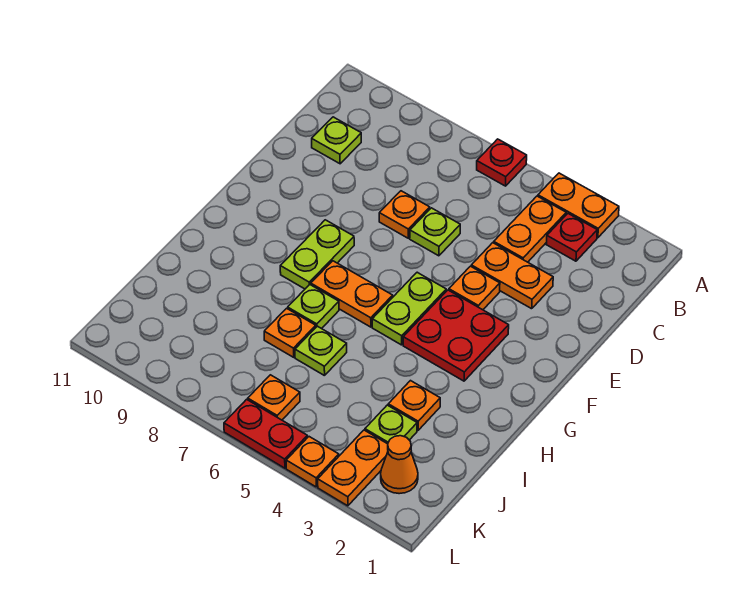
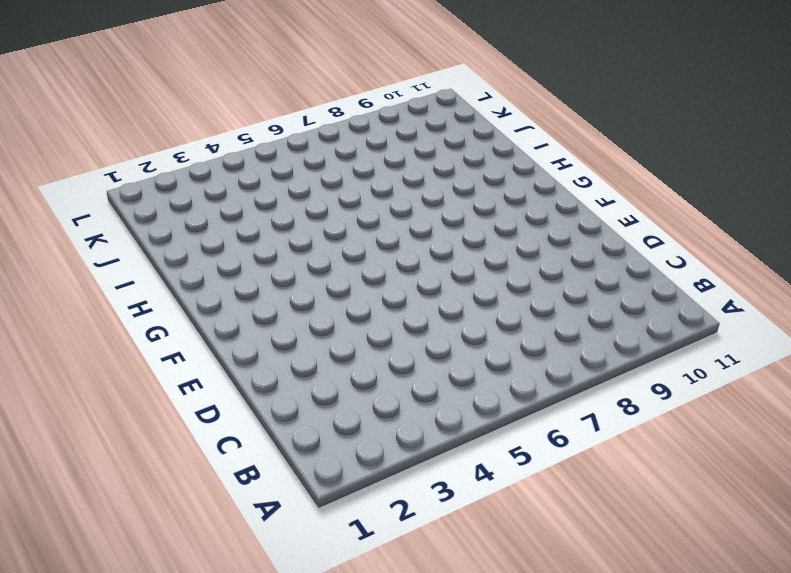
none -> orange 1x2 plate [538,173,619,238]
none -> red 1x1 plate [477,139,527,186]
none -> red 1x1 plate [546,214,597,261]

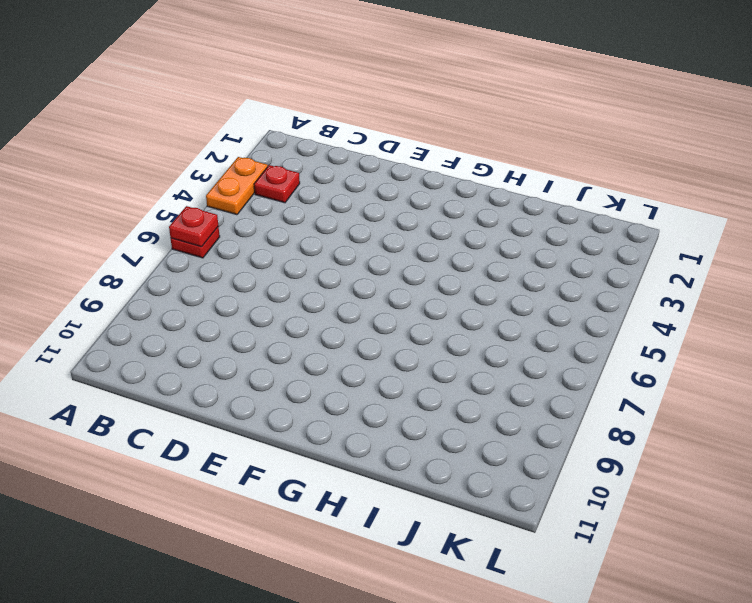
red 1x1 plate [169,206,218,247] -> none
none -> orange 1x2 plate [494,196,566,262]
none -> lime 1x1 plate [312,117,361,164]
none -> orange 1x2 plate [471,243,553,309]

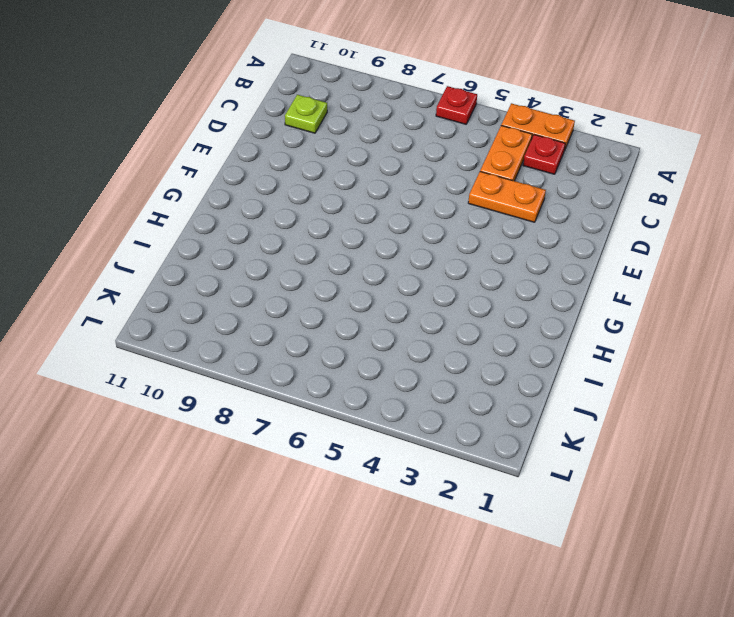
none -> lime 1x1 plate [410,208,460,256]
none -> orange 1x1 plate [379,191,430,238]
none -> orange 1x1 plate [449,266,500,310]

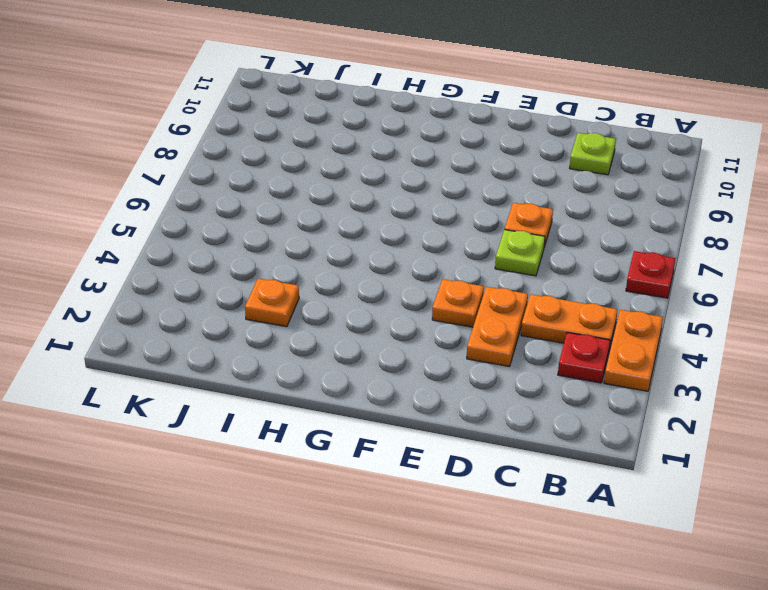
none -> red 2x2 plate [403,290,509,381]
none -> lime 1x2 plate [372,272,446,345]
none -> lime 1x2 plate [280,220,354,289]

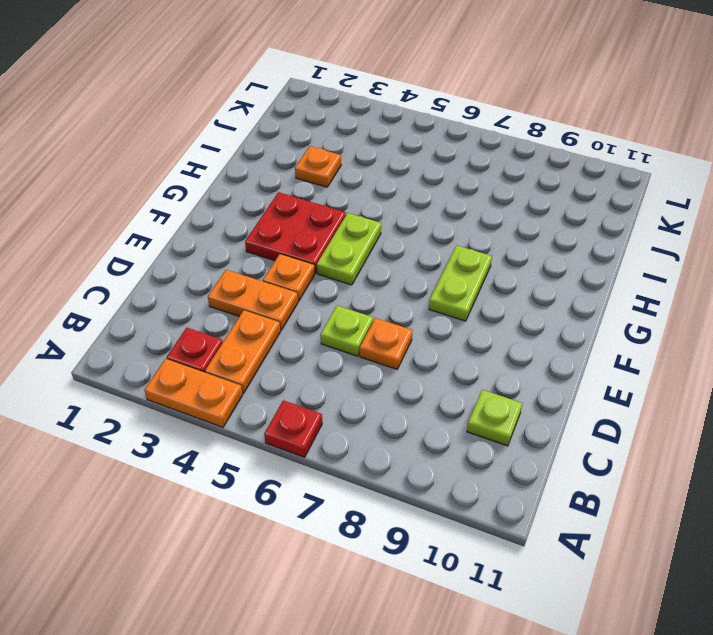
none -> orange 1x2 plate [311,261,393,327]
none -> lime 1x1 plate [288,285,339,329]
none -> lime 1x1 plate [295,326,347,376]

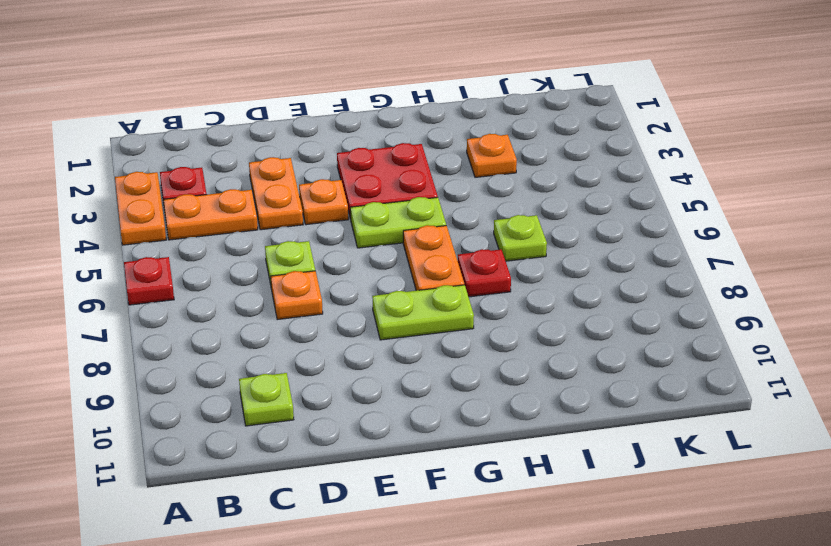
red 1x1 plate [458,249,511,297] -> lime 1x1 plate [288,285,339,329]
none -> orange 1x1 plate [264,308,316,357]
none -> lime 1x1 plate [365,405,417,444]
none -> orange 1x1 cone [381,436,418,494]

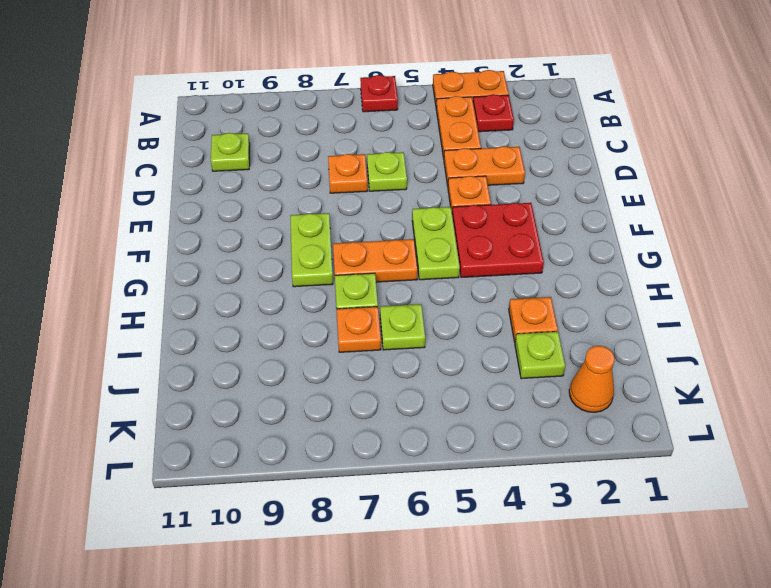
none -> orange 1x2 plate [318,430,388,506]
none -> orange 1x1 plate [248,375,300,420]
none -> orange 1x1 plate [286,437,339,487]

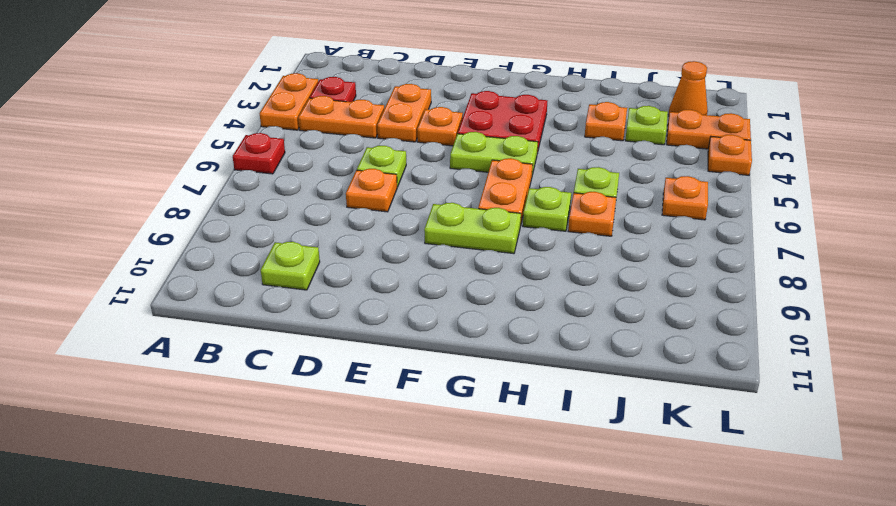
none -> red 1x2 plate [224,399,307,468]

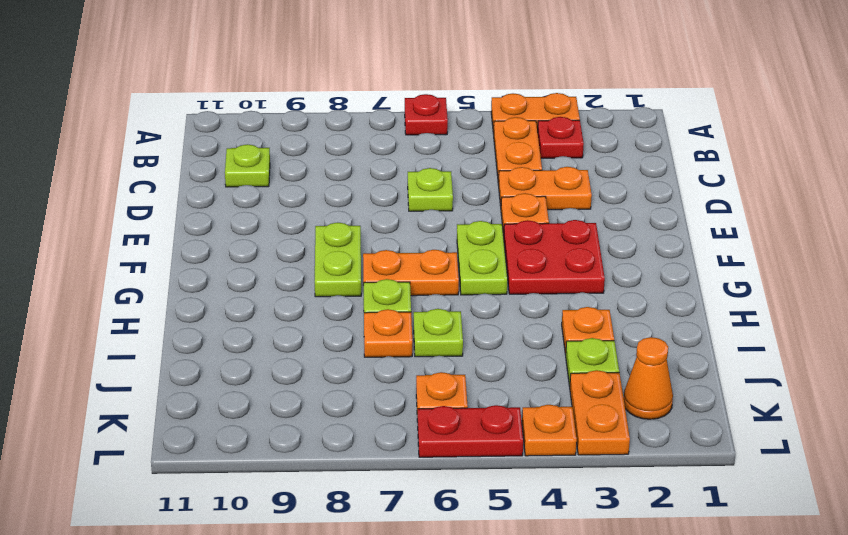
none -> orange 1x1 plate [379,191,430,238]

